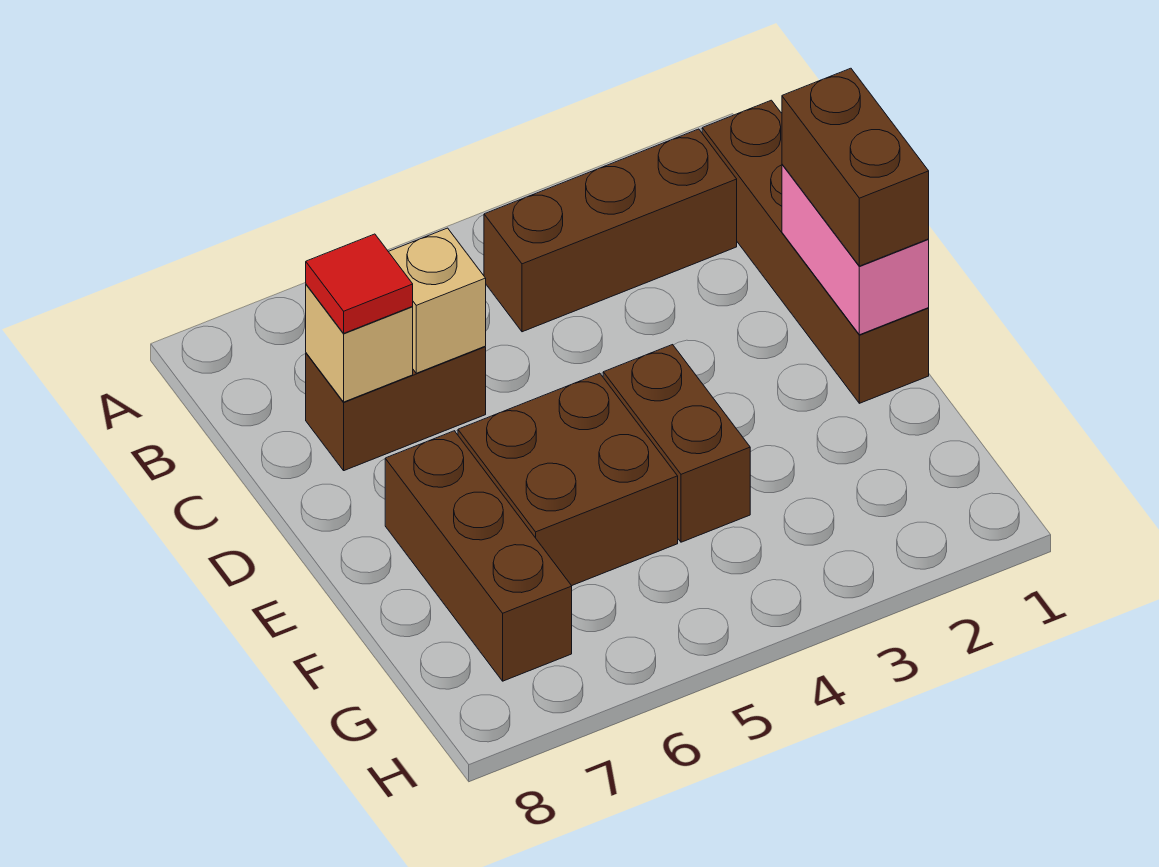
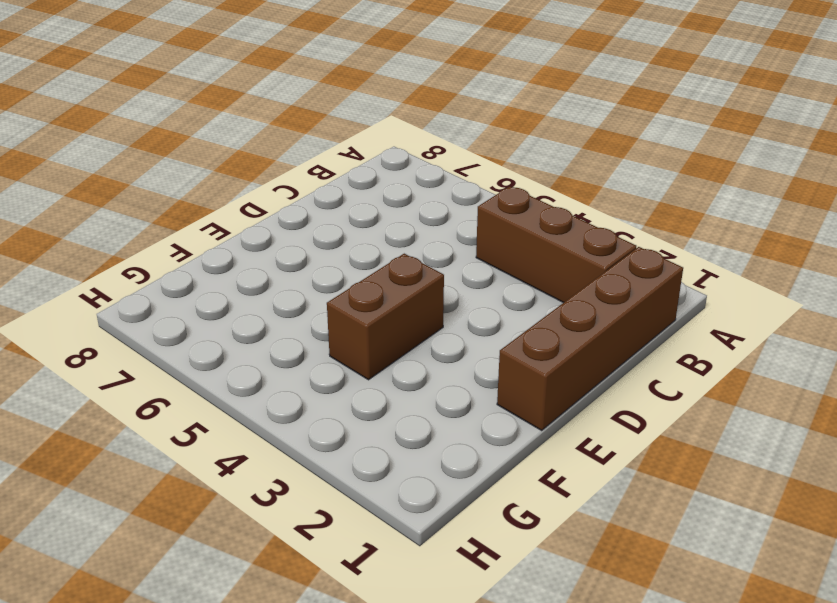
none -> brown 1x2 brick [306,347,486,471]
none -> brown 2x2 brick [458,373,678,586]

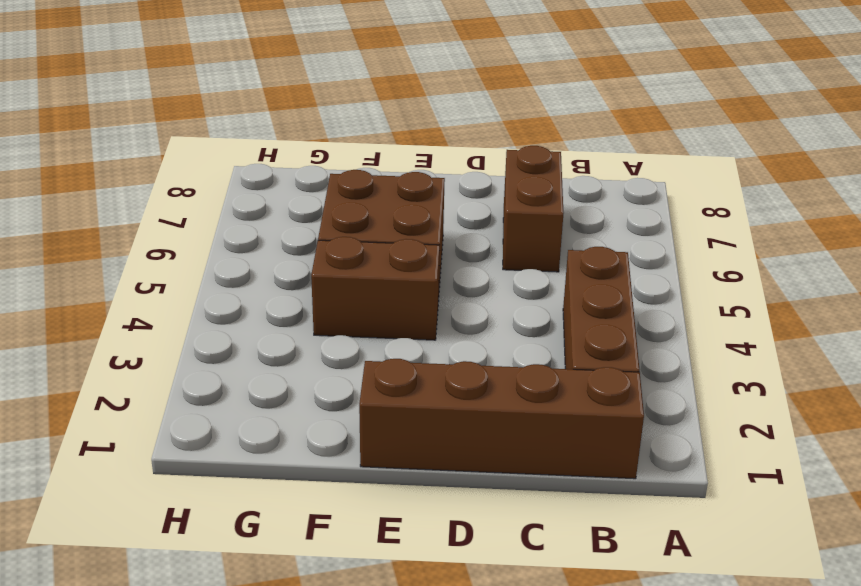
none -> brown 1x3 brick [385,431,572,681]
none -> tan 1x1 brick [388,228,486,373]

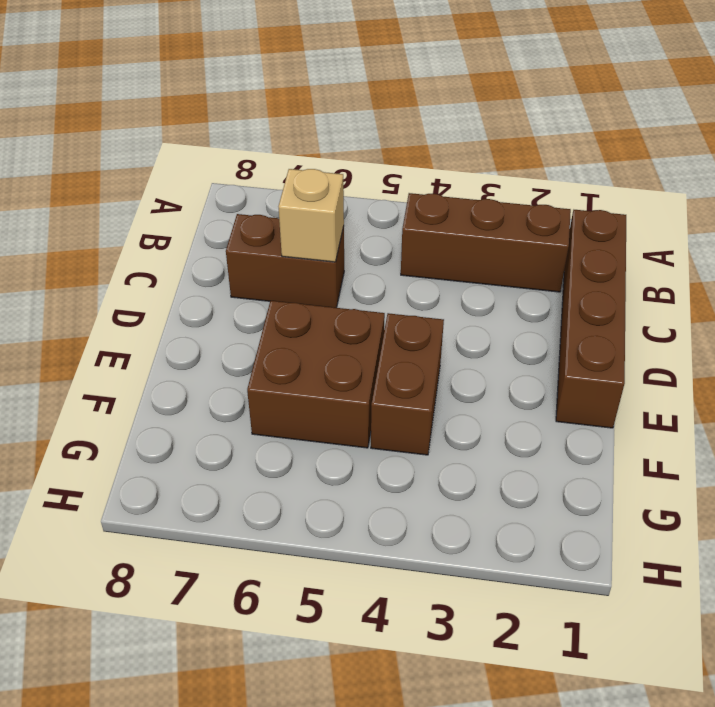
none -> brown 1x3 brick [385,431,572,681]
none -> tan 1x1 brick [306,285,413,402]

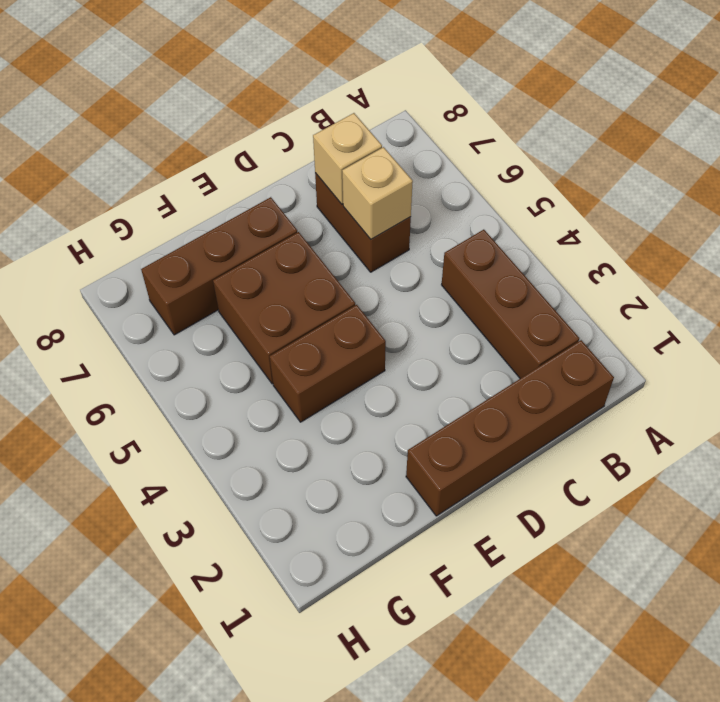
none -> pink 1x2 brick [782,164,929,335]
none -> red 1x1 tile [306,234,413,333]

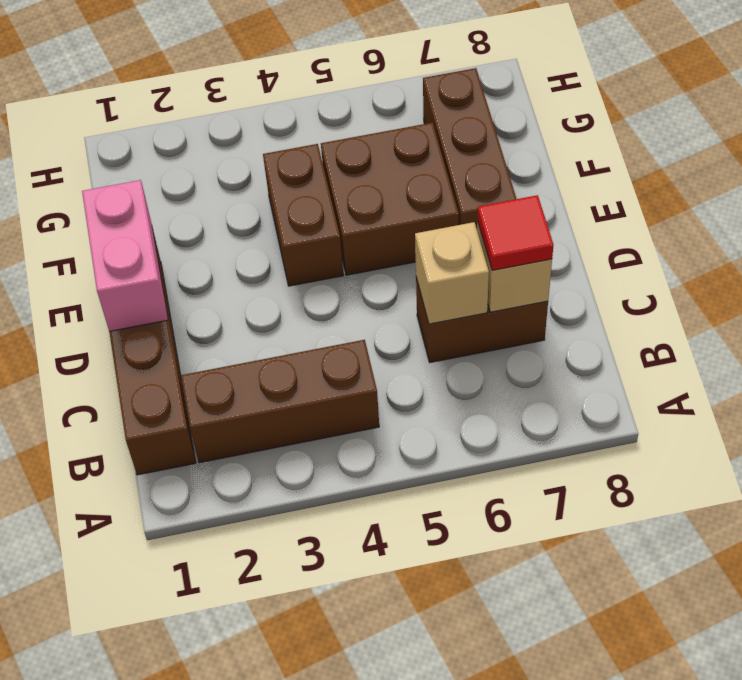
none -> brown 1x2 brick [782,68,929,266]

